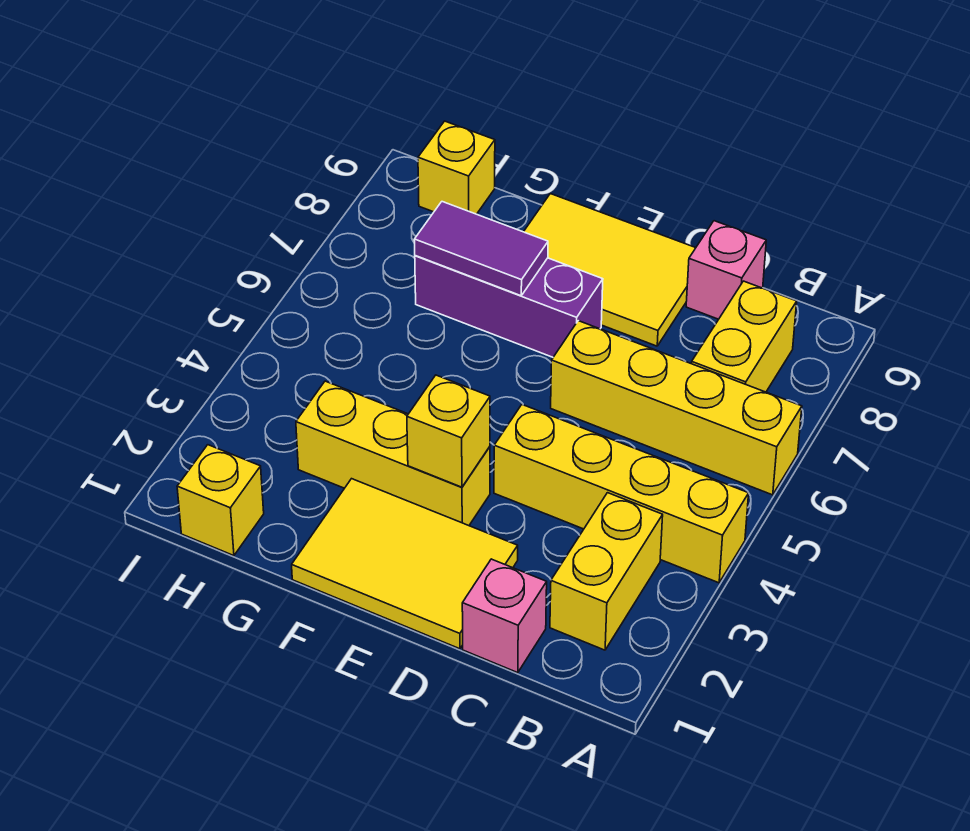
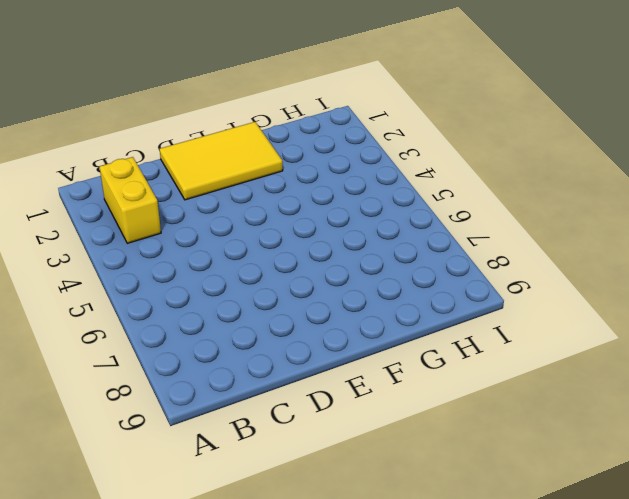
none -> yellow 1x4 brick [494,405,749,583]
none -> yellow 1x4 brick [551,321,802,495]
none -> yellow 1x2 brick [692,281,797,392]

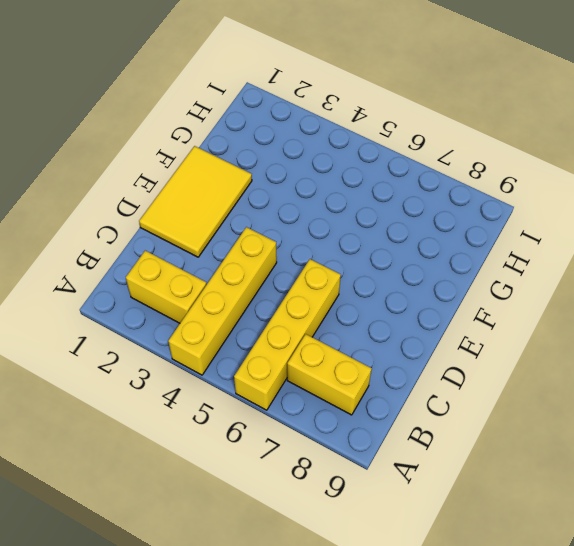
none -> pink 1x1 brick [462,559,547,673]
none -> pink 1x1 brick [686,221,766,319]
none -> yellow 2x3 tile [524,194,695,346]

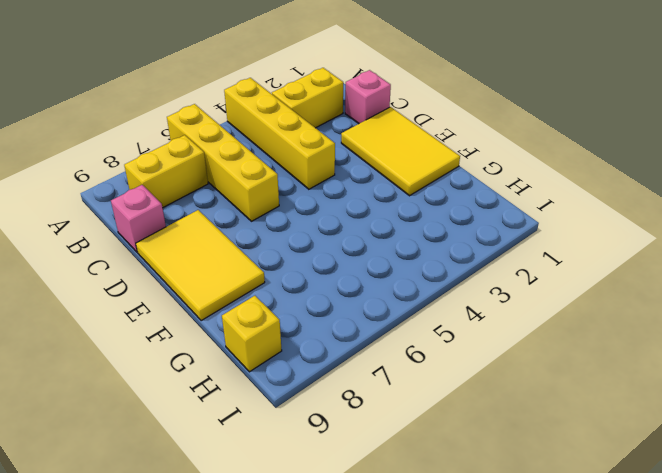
none -> yellow 1x3 brick [296,381,490,526]
none -> purple 1x3 brick [415,256,603,357]
none -> yellow 1x1 brick [177,445,264,556]

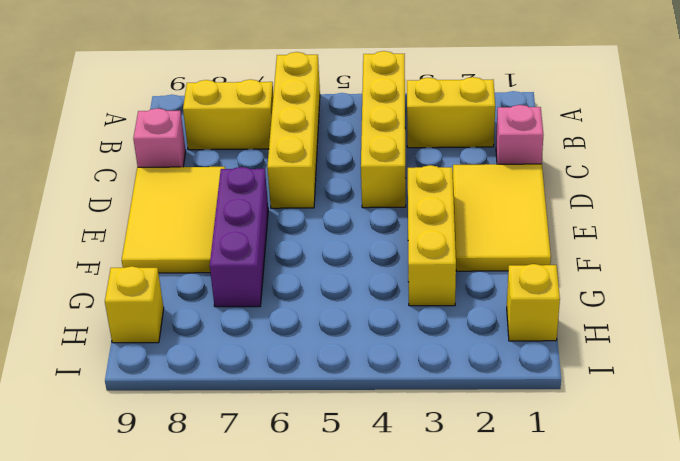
none -> yellow 1x1 brick [407,375,490,487]
none -> purple 1x2 tile [414,202,548,296]

